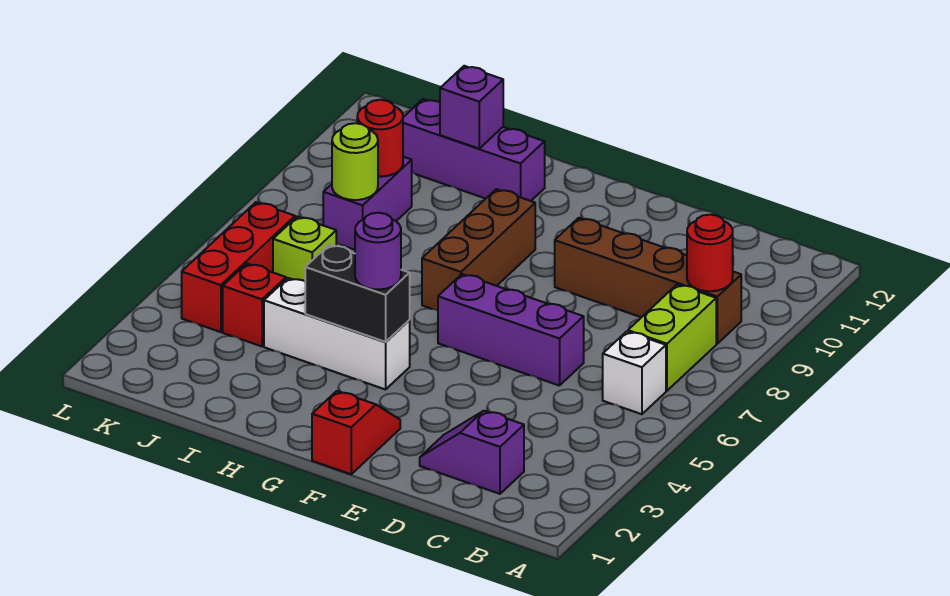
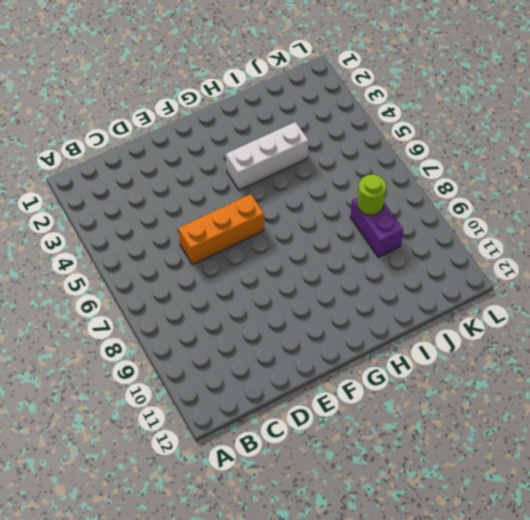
orange 1x3 brick [178,194,264,265] -> purple 1x3 brick [438,274,584,386]
none -> white 1x1 brick [603,331,666,414]
none -> lime 1x2 brick [628,284,716,391]
none -> brown 1x4 brick [555,218,741,344]

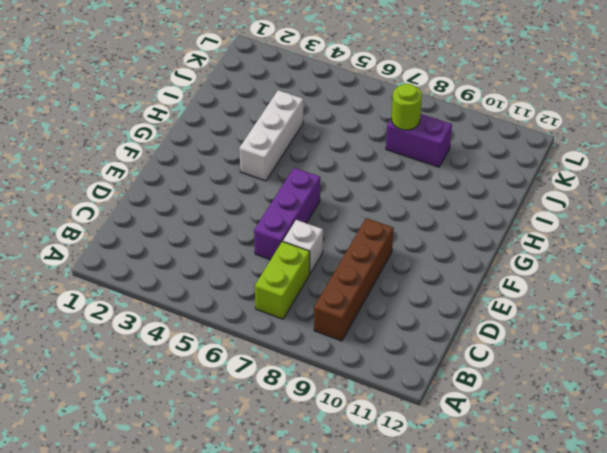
lime 1x2 brick [255,241,310,319] -> lime 1x2 brick turned to [628,284,716,391]
white 1x1 brick [283,220,323,273] -> white 1x1 brick moved to [603,331,666,414]
none -> purple 1x2 slope [420,411,524,494]
none -> red 1x2 slope [312,391,400,474]
none -> brown 1x3 brick [422,189,535,311]

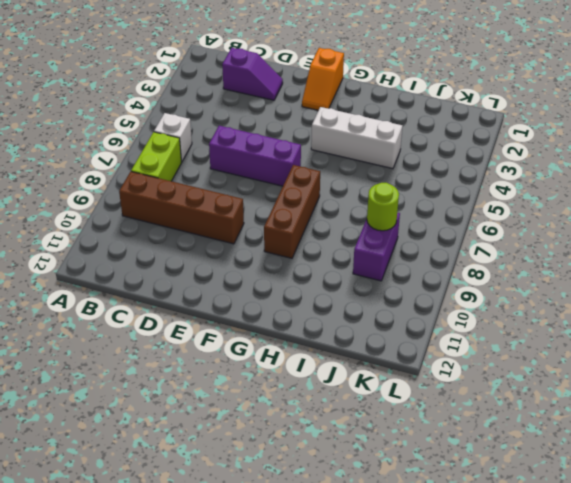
orange 1x2 slope [302,48,344,110] -> red 1x2 slope [312,391,400,474]
none -> purple 1x3 brick [403,99,545,201]
none -> red 1x1 brick [223,264,286,346]
none -> lime 1x1 brick [273,217,336,281]

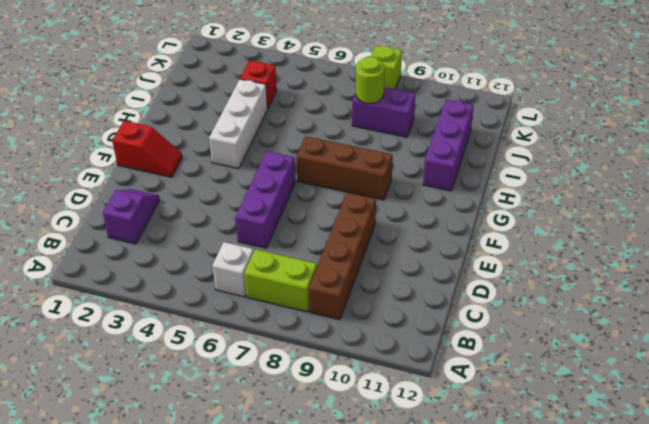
lime 1x1 brick [371,45,402,89] -> lime 1x1 brick moved to [273,217,336,281]
none -> red 1x3 brick [182,202,295,332]
none -> red 1x1 round brick [687,215,733,291]
none -> black 1x2 brick [305,245,410,342]

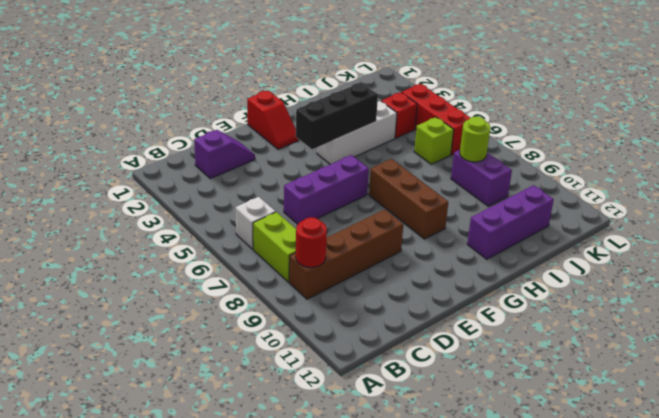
black 1x3 brick [296,83,378,149] -> black 1x2 brick [305,245,410,342]
none -> purple 1x1 brick [440,66,503,149]
none -> red 1x1 round brick [357,100,403,177]
none -> purple 1x1 round brick [355,213,401,290]

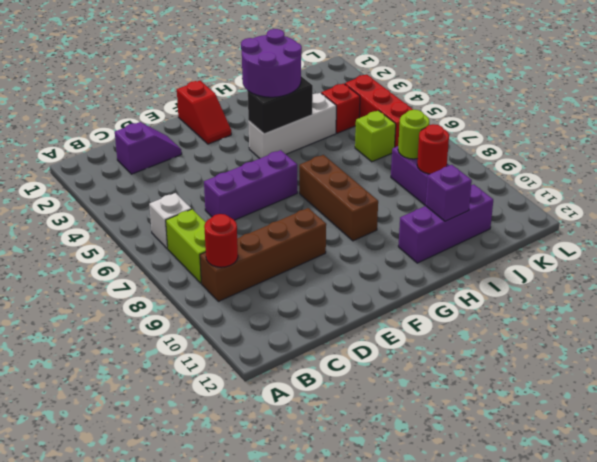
purple 2x2 round brick [241,29,302,97] -> purple 1x1 round brick [355,213,401,290]

